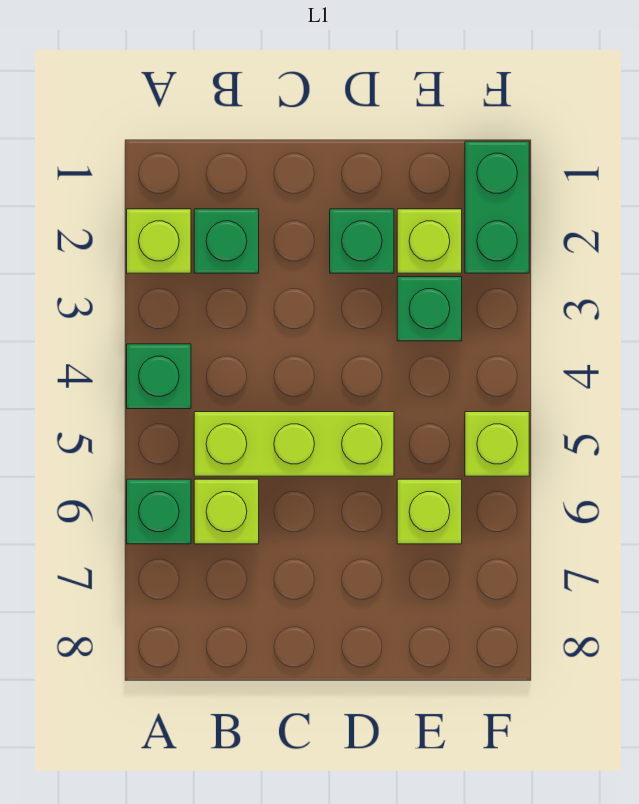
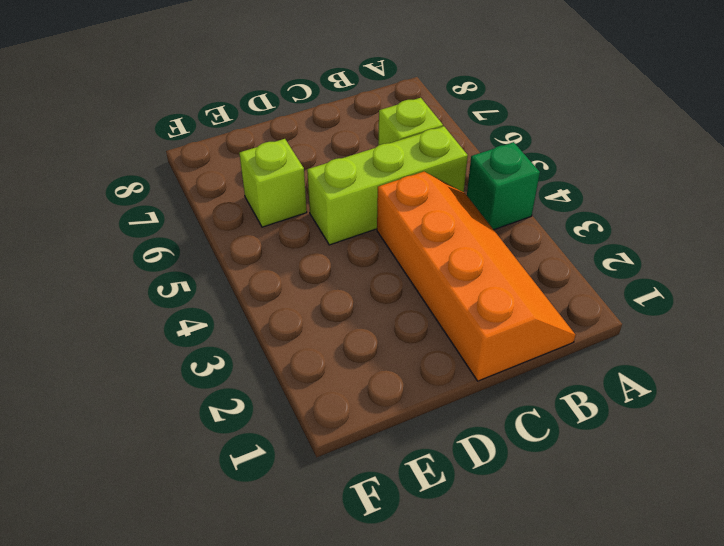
orange 2x4 slope [377,172,576,381] -> green 1x1 brick [194,209,259,273]
none -> lime 1x1 brick [127,209,191,273]
none -> green 1x1 brick [127,479,191,544]
none -> green 1x1 brick [330,209,394,273]

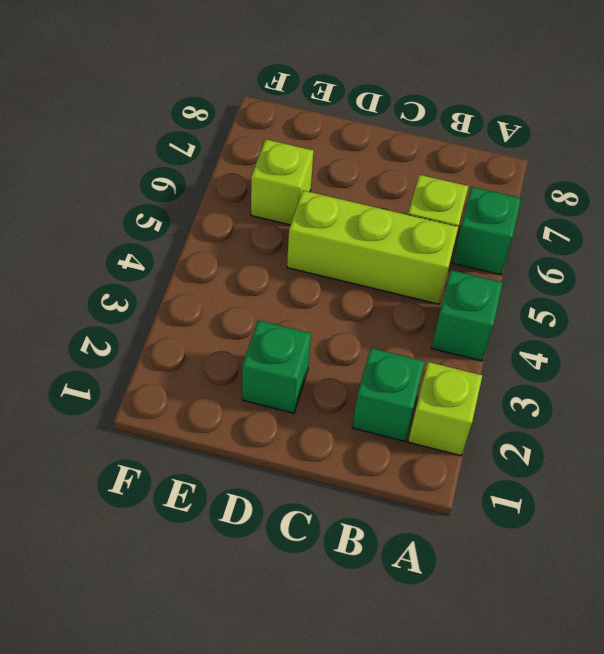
none -> lime 1x1 brick [397,209,462,273]
none -> green 1x1 brick [397,277,462,341]
none -> green 1x2 brick [465,141,529,273]

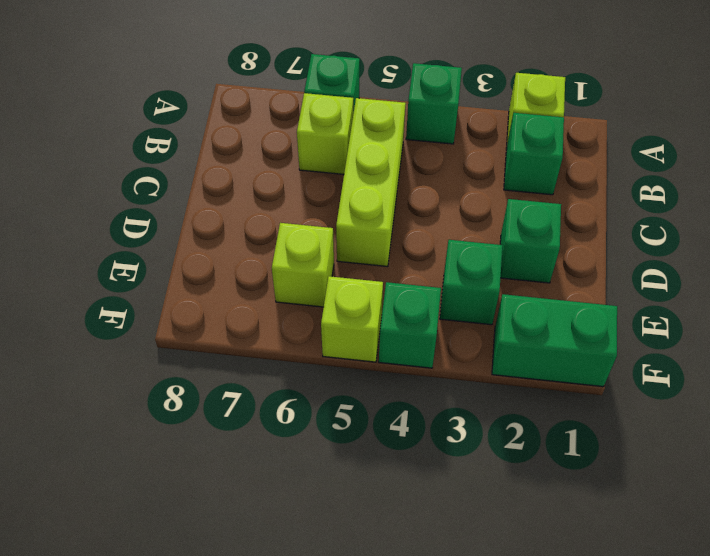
green 1x1 brick [379,282,441,368] -> none
none -> lime 1x1 brick [397,209,462,273]

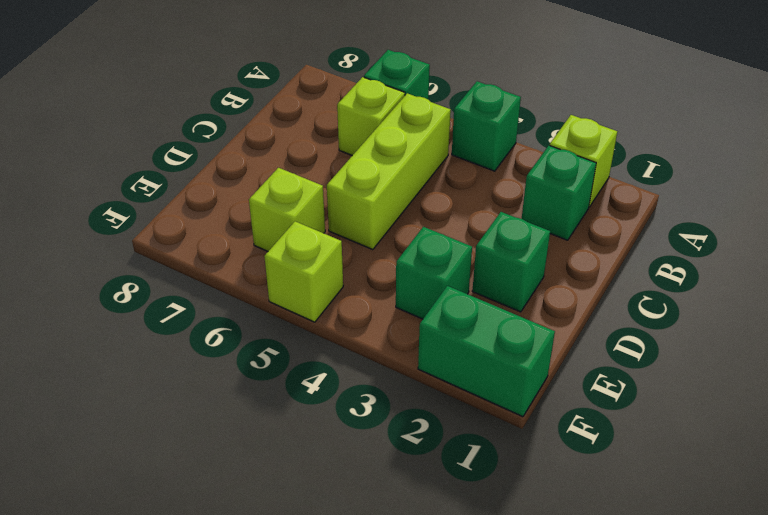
none -> lime 1x1 brick [397,209,462,273]

